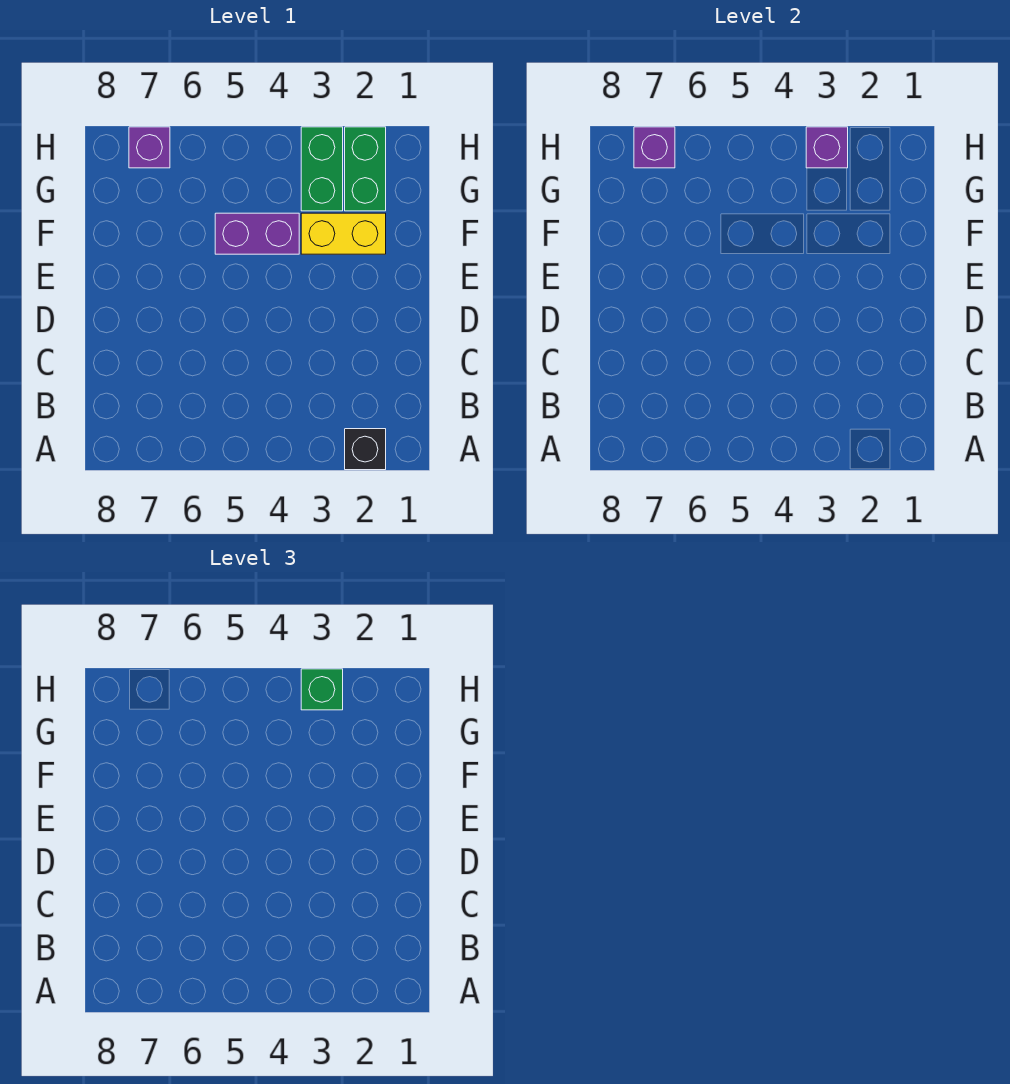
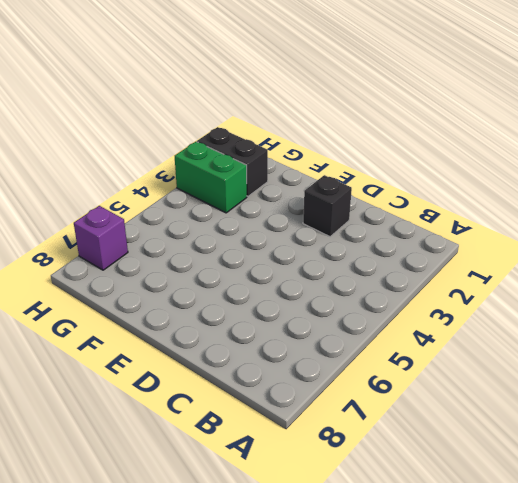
black 1x1 brick [303,175,352,237] -> black 1x1 brick moved to [345,429,386,470]
black 1x2 brick [197,127,268,197] -> green 1x2 brick [345,127,386,211]
none -> yellow 1x2 brick [301,213,386,254]
none -> purple 1x2 brick [215,213,299,254]

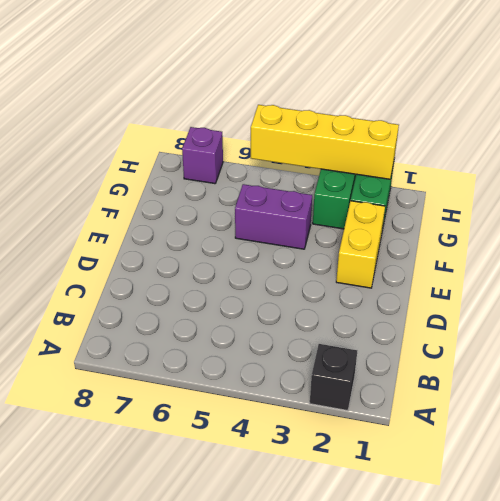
yellow 1x2 brick [336,201,385,288] -> yellow 1x2 brick turned to [301,213,386,254]
yellow 1x4 brick [251,105,399,179] -> purple 1x1 brick [806,127,848,168]
none -> purple 1x1 brick [634,127,675,168]
none -> green 1x1 brick [301,669,343,710]

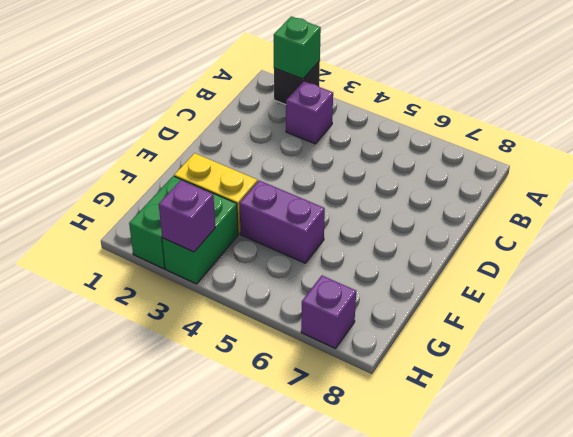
green 1x1 brick [274,16,321,79] -> green 1x1 brick moved to [301,669,343,710]
purple 1x1 brick [286,81,333,144] -> purple 1x1 brick moved to [634,127,675,168]

